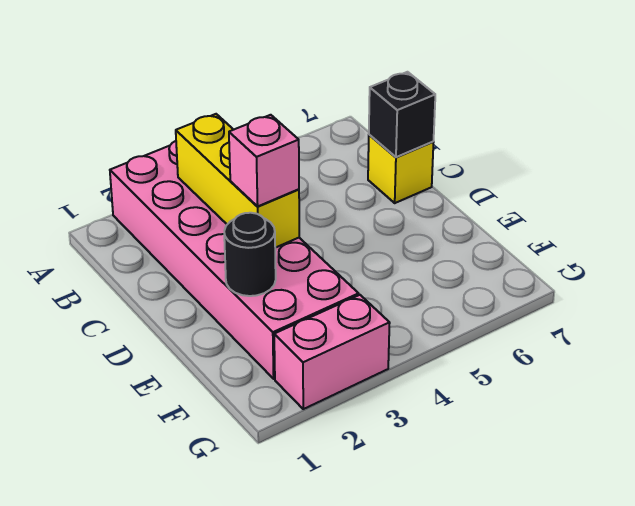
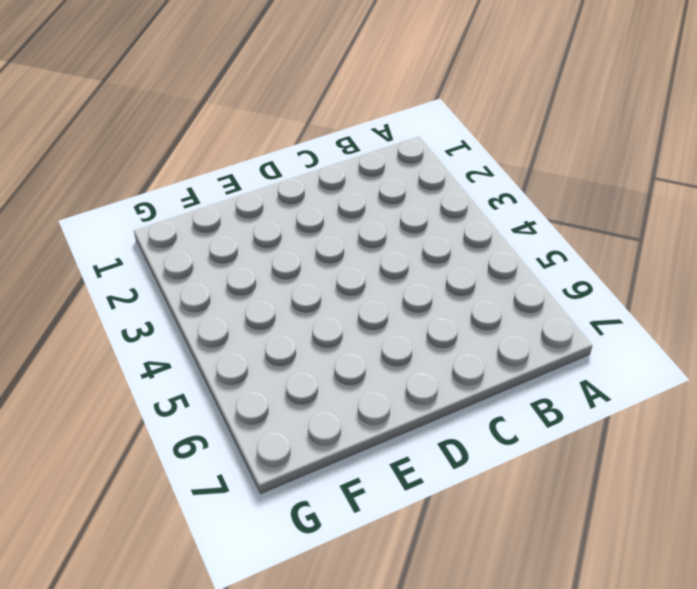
none -> pink 2x6 brick [110,141,359,379]
none -> yellow 1x1 brick [368,135,434,203]

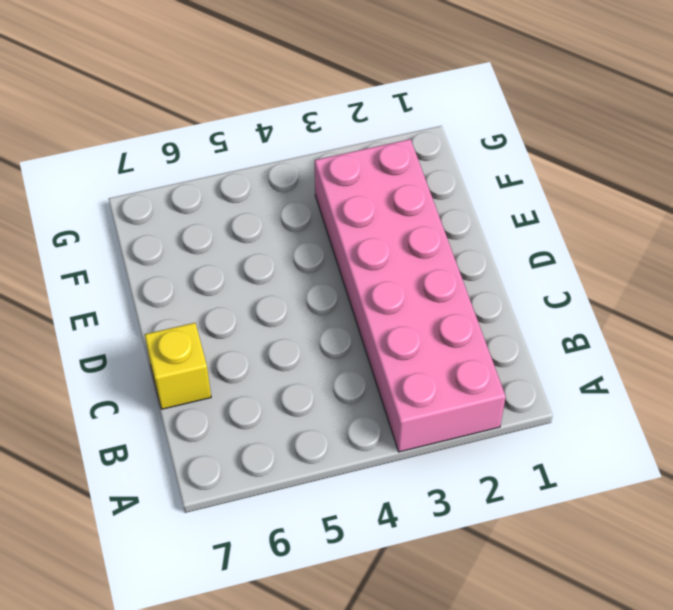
none -> pink 1x2 brick [274,295,390,409]
none -> yellow 1x3 brick [176,114,299,248]

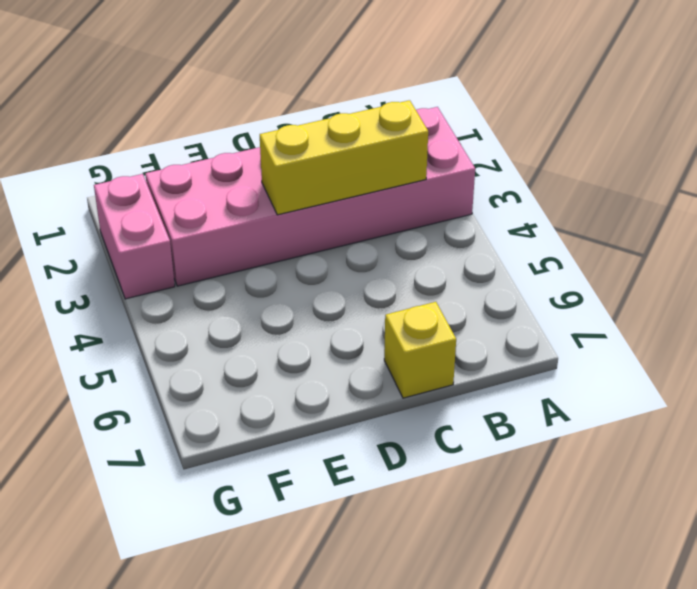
none -> black 1x1 brick [369,72,435,157]
none -> black 1x1 round brick [224,213,276,296]

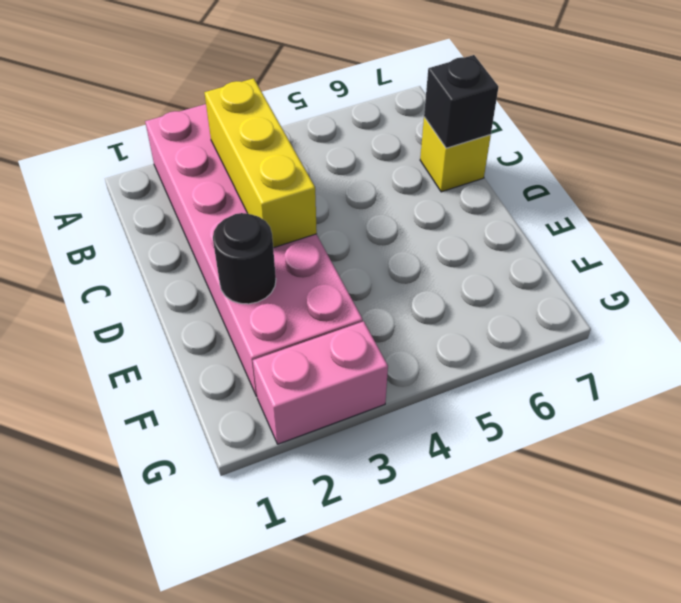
none -> pink 1x1 brick [229,115,299,207]

